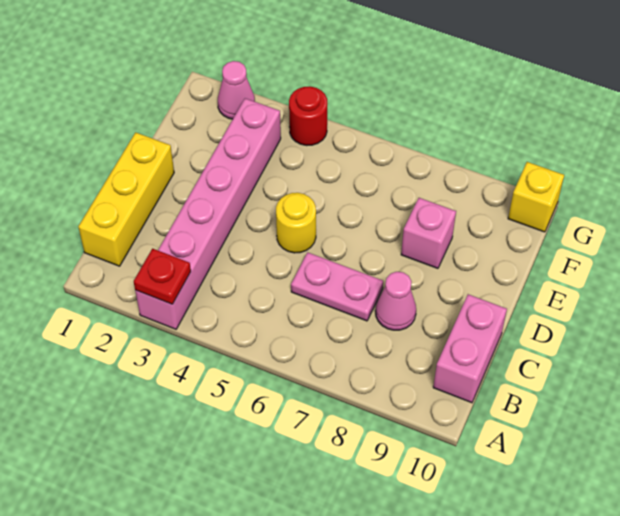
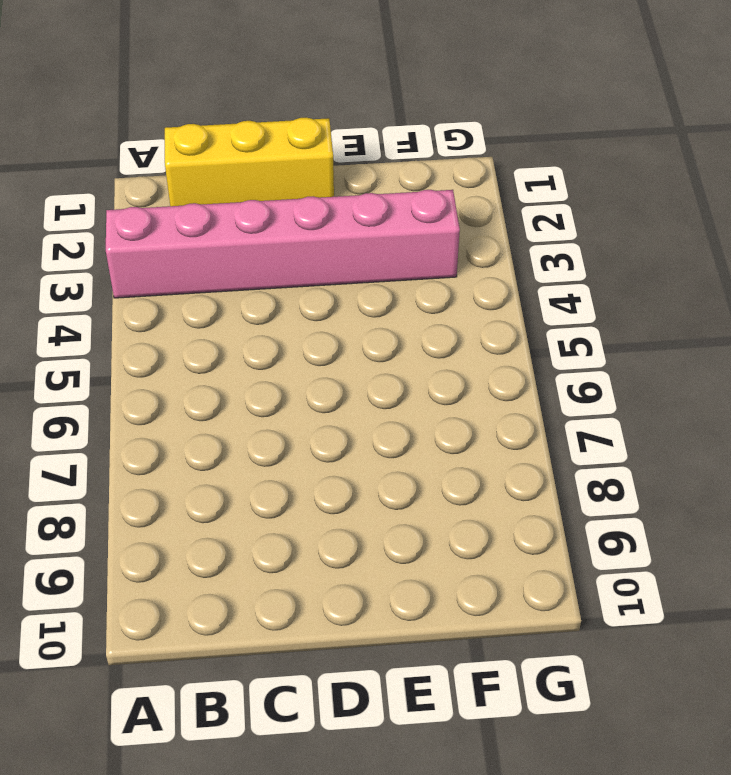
none -> pink 1x2 brick [433,294,507,403]
none -> pink 1x2 plate [291,252,383,321]

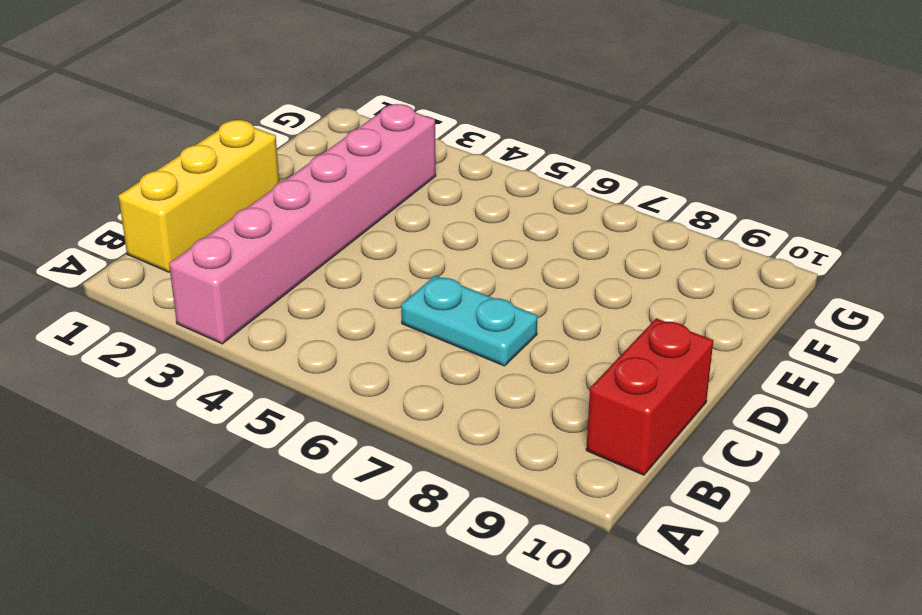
red 1x2 brick [586,318,713,475] -> pink 1x2 brick [433,294,507,403]
cyan 1x2 plate [401,275,537,366] -> pink 1x2 plate [291,252,383,321]
none -> pink 1x1 cone [375,272,416,330]
none -> yellow 1x1 round brick [276,193,316,253]

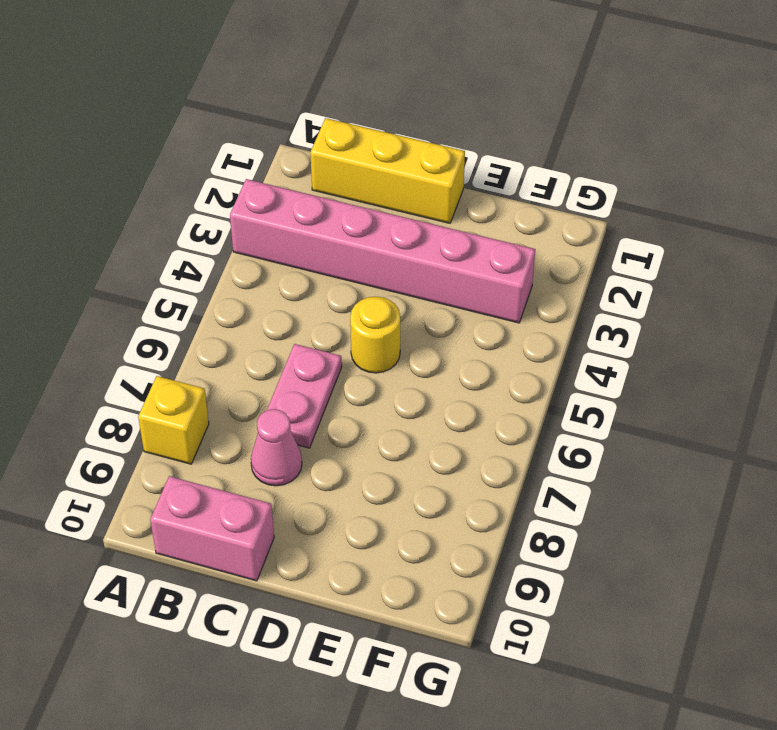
yellow 1x1 brick [138,376,209,464] -> yellow 1x1 brick moved to [508,162,564,232]
none -> pink 1x1 brick [401,198,456,268]
none -> pink 1x1 cone [218,61,255,119]

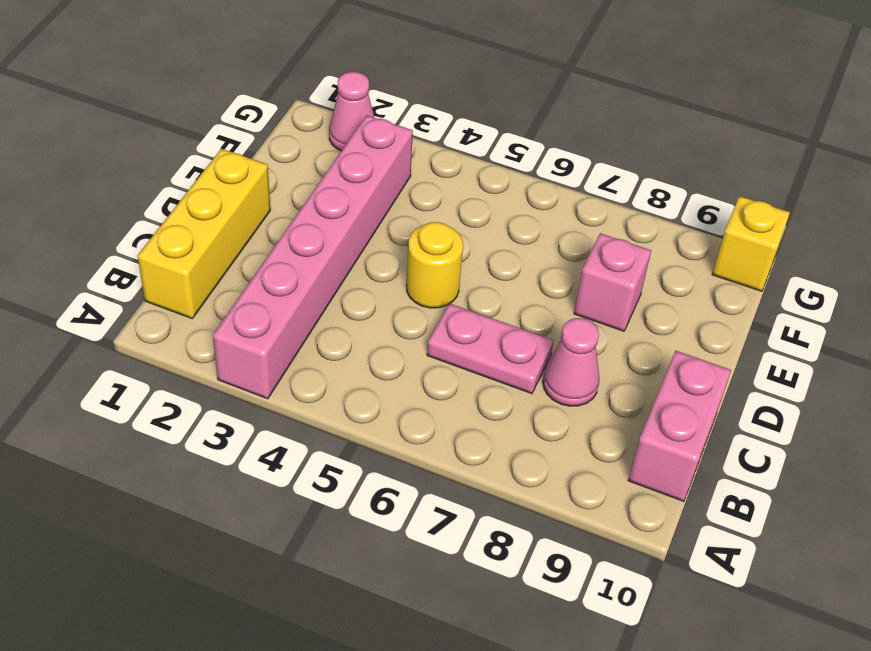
none -> red 1x1 round brick [289,86,327,146]
none -> red 1x1 plate [134,249,191,304]

